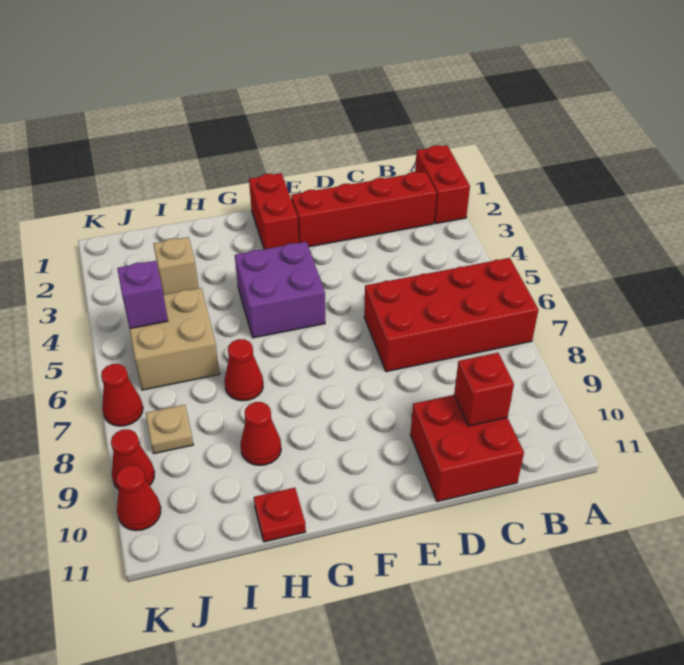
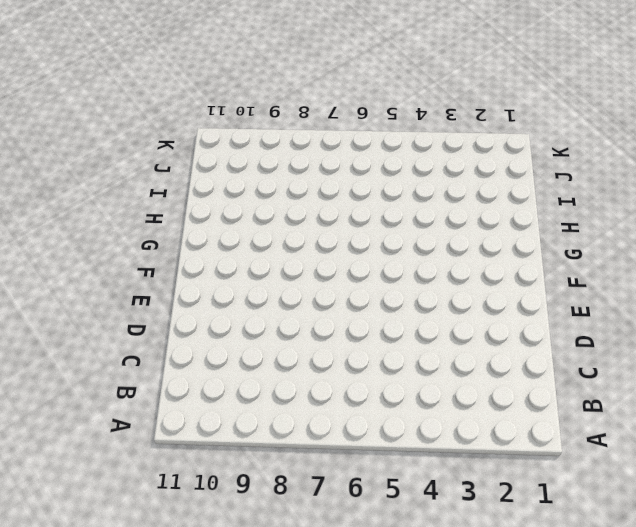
none -> red 1x2 brick [415,145,470,224]
none -> red 2x4 brick [364,258,538,372]
none -> red 1x4 brick [291,172,436,247]

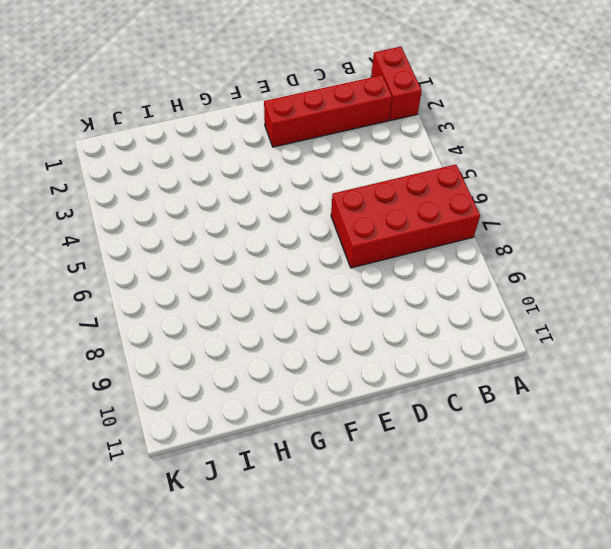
none -> red 2x2 brick [410,395,524,502]
none -> red 1x2 brick [249,173,299,249]
none -> purple 2x2 brick [235,242,325,338]

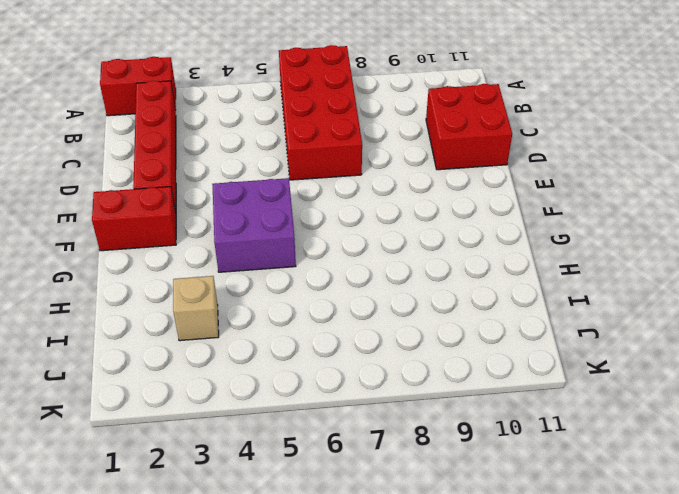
none -> red 1x1 cone [225,339,263,401]
none -> red 1x1 cone [241,402,281,465]
none -> red 1x1 plate [254,488,306,542]

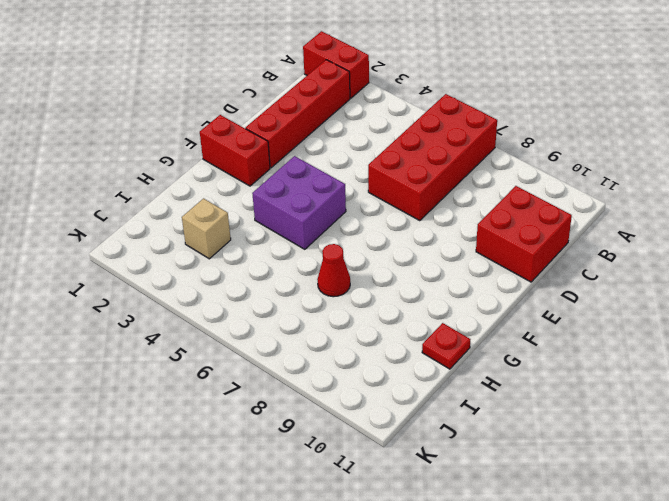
none -> red 1x1 cone [241,402,281,465]
none -> tan 2x2 brick [130,288,220,390]
none -> tan 1x1 plate [146,405,193,454]

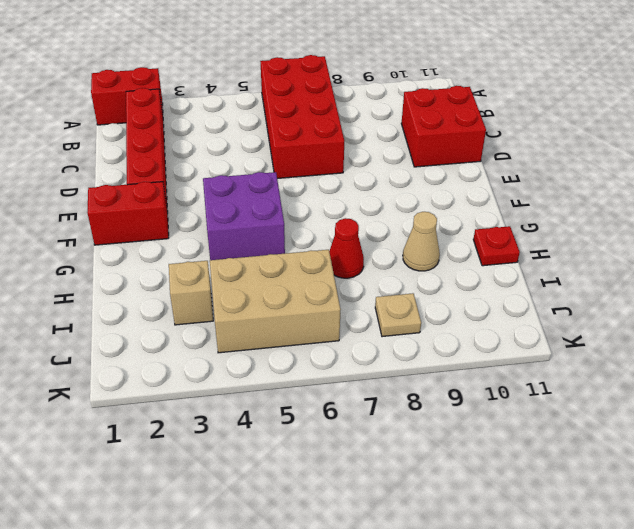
tan 1x1 cone [403,212,440,271] -> red 1x1 cone [241,402,281,465]
tan 2x3 brick [210,250,341,353] -> tan 2x2 brick [130,288,220,390]
none -> red 1x1 cone [101,364,143,426]
none -> red 1x1 cone [111,430,154,490]
none -> red 1x1 cone [116,465,161,531]

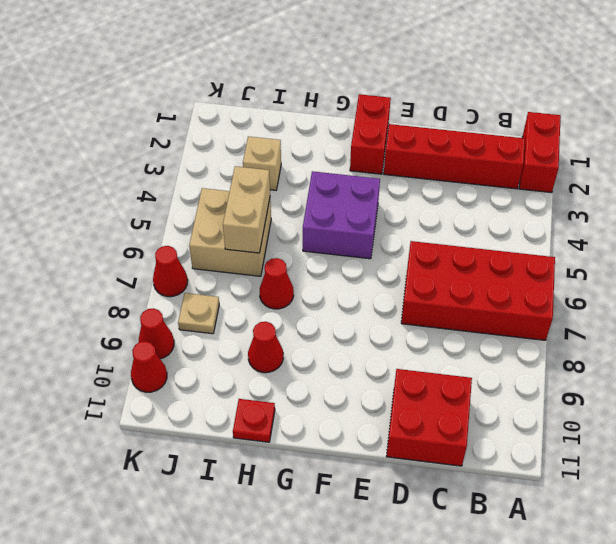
tan 1x2 brick [223,166,270,253] -> none
none -> red 1x1 brick [454,353,514,426]
none -> purple 1x1 brick [117,261,168,329]

